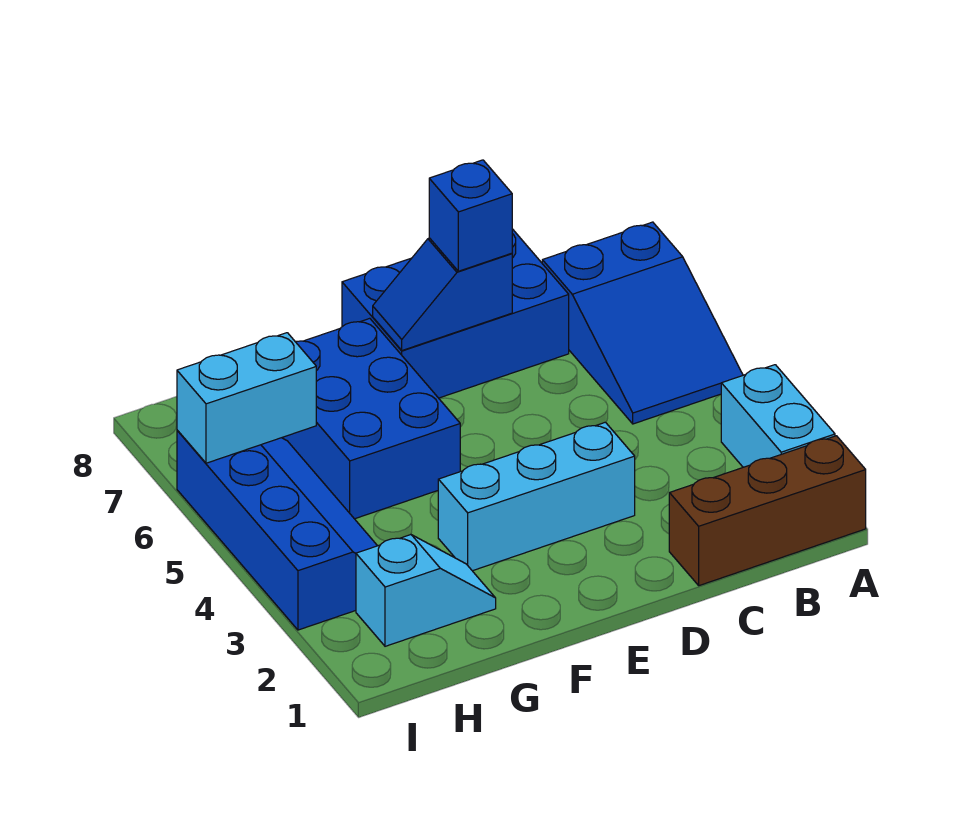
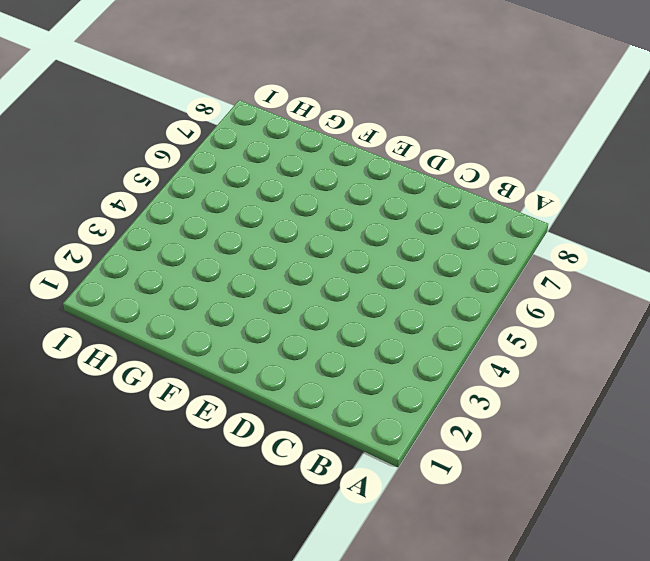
none -> brown 1x3 brick [669,436,866,586]
none -> cyan 1x2 brick [721,365,835,467]

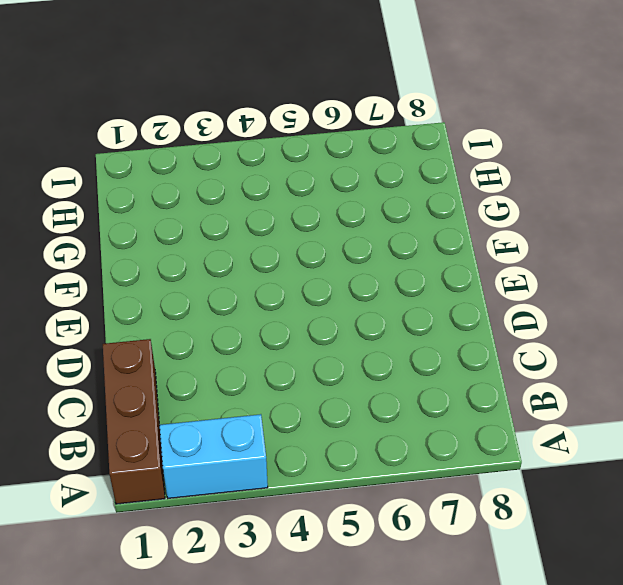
none -> blue 2x3 slope [542,222,743,424]
none -> blue 2x3 brick [342,229,569,398]

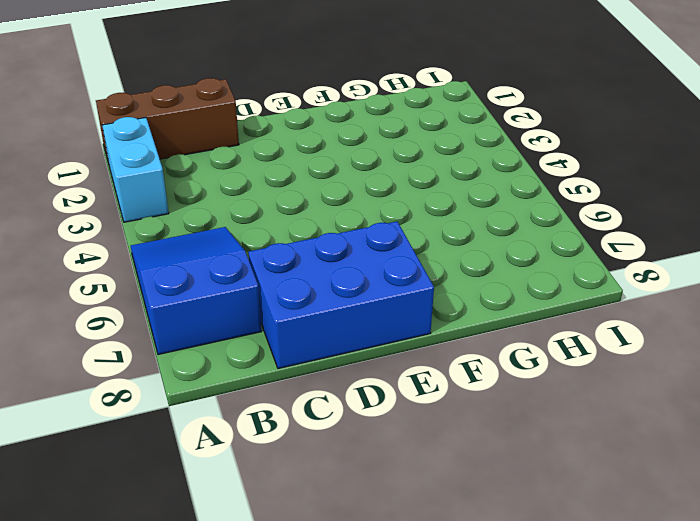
none -> cyan 1x3 brick [438,422,635,571]
none -> blue 2x3 brick [282,318,460,519]

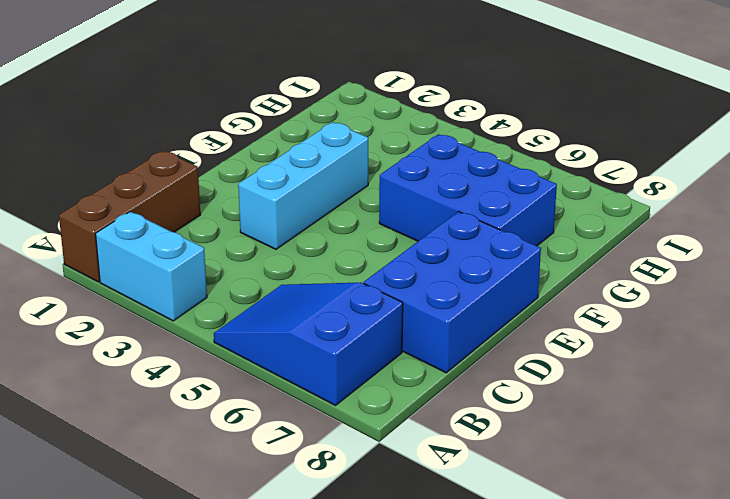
none -> cyan 1x2 slope [356,535,496,646]
none -> blue 2x4 slope [177,430,377,630]

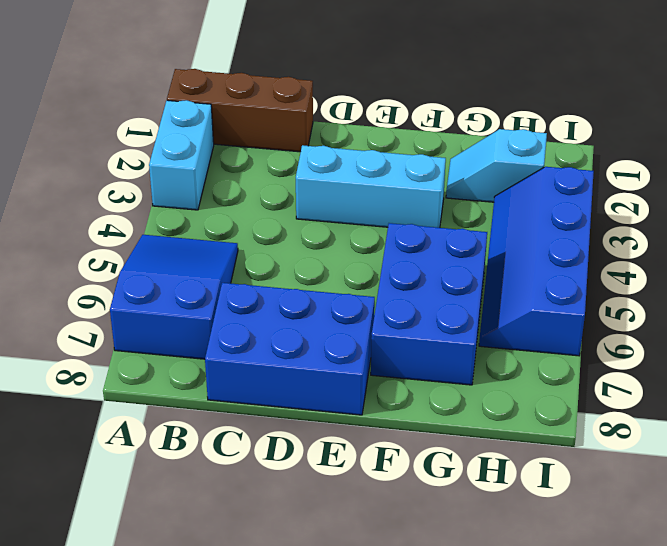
none -> blue 1x2 slope [373,238,512,350]
none -> cyan 1x2 brick [177,333,316,463]

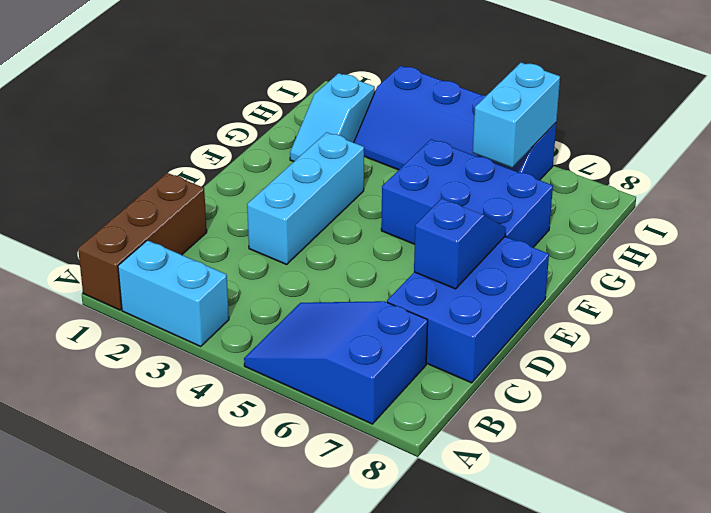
none -> blue 1x1 brick [429,160,512,271]

